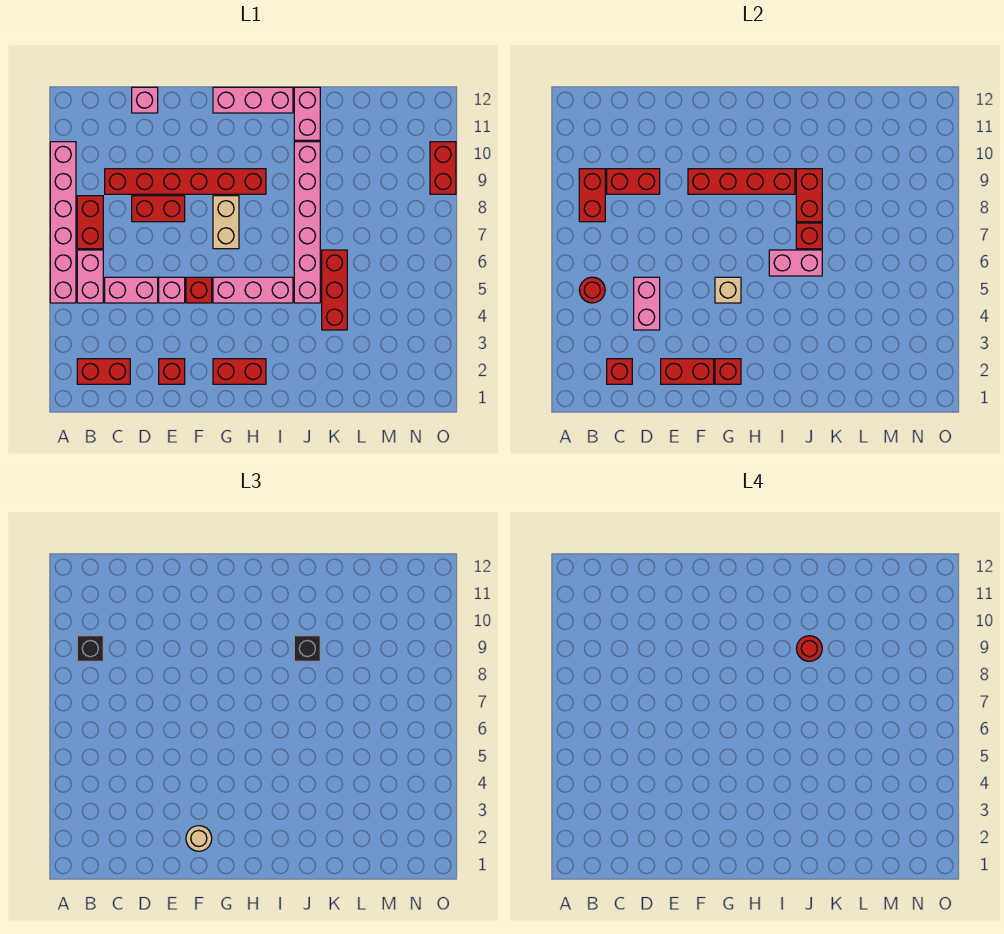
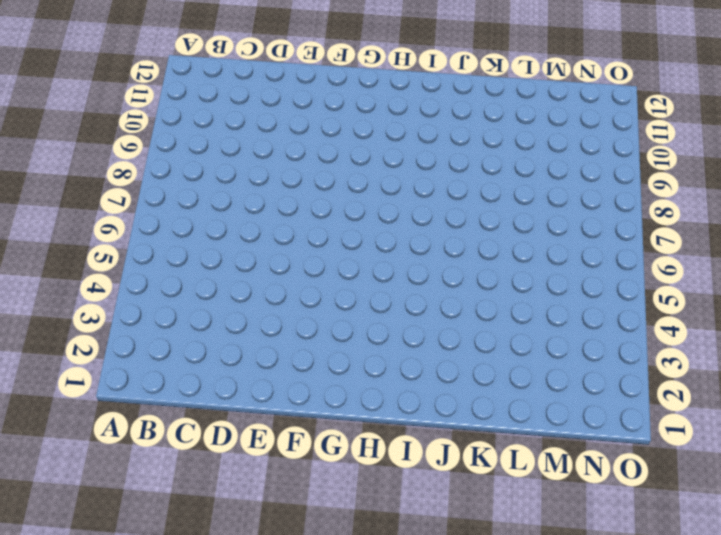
none -> pink 1x6 brick [50,142,76,303]
none -> red 1x2 brick [77,359,130,384]
none -> pink 1x2 brick [77,250,103,303]
none -> red 1x2 brick [77,196,103,249]

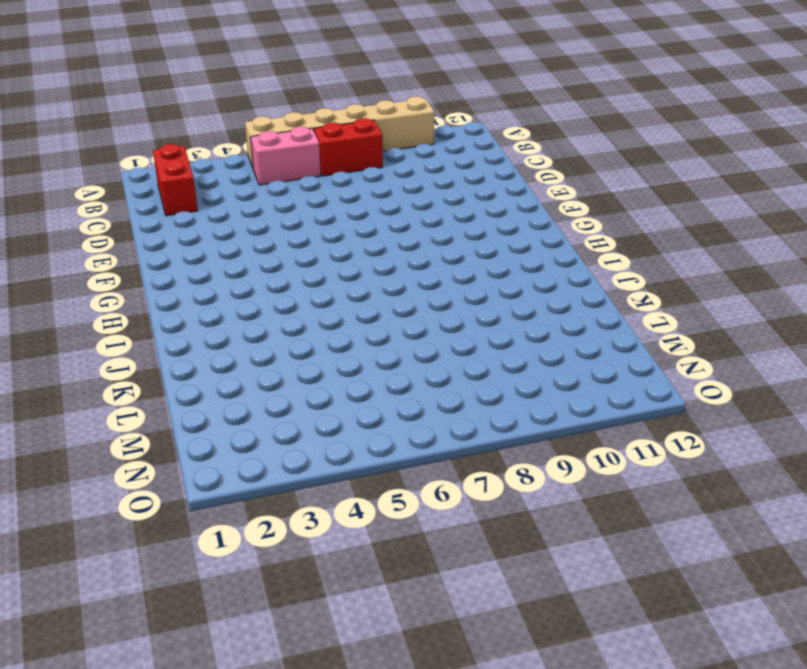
tan 1x6 brick [245,96,434,168] -> pink 1x6 brick [50,142,76,303]
none -> pink 1x2 brick [105,277,158,303]
none -> red 1x6 brick [105,169,266,194]
none -> red 1x2 brick [132,196,185,222]
none -> pink 1x1 brick [132,87,158,113]

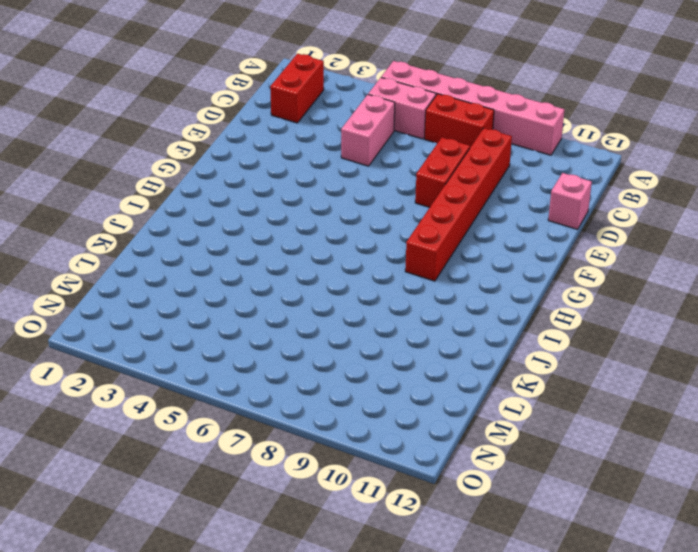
none -> red 1x1 brick [159,359,185,384]
none -> pink 1x1 brick [159,277,185,303]
none -> red 1x1 brick [186,277,212,303]
none -> red 1x2 brick [213,359,266,384]

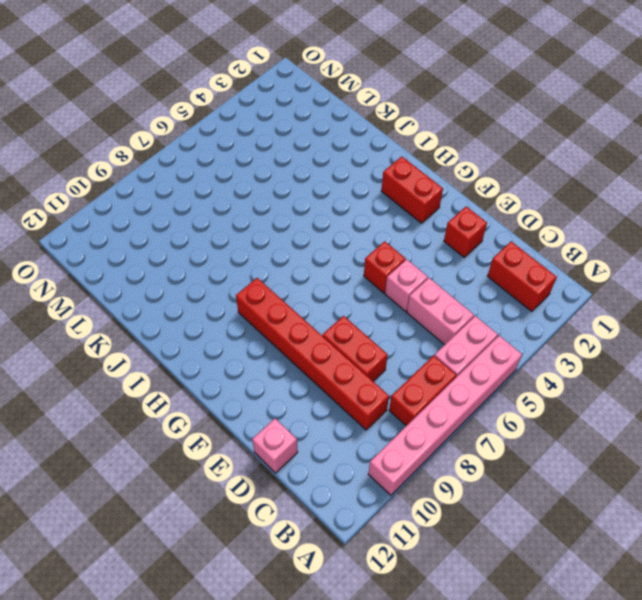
none -> pink 1x3 brick [213,277,293,303]
none -> tan 1x2 brick [213,196,239,249]
none -> pink 1x3 brick [213,87,293,113]
none -> pink 1x6 brick [294,142,320,303]

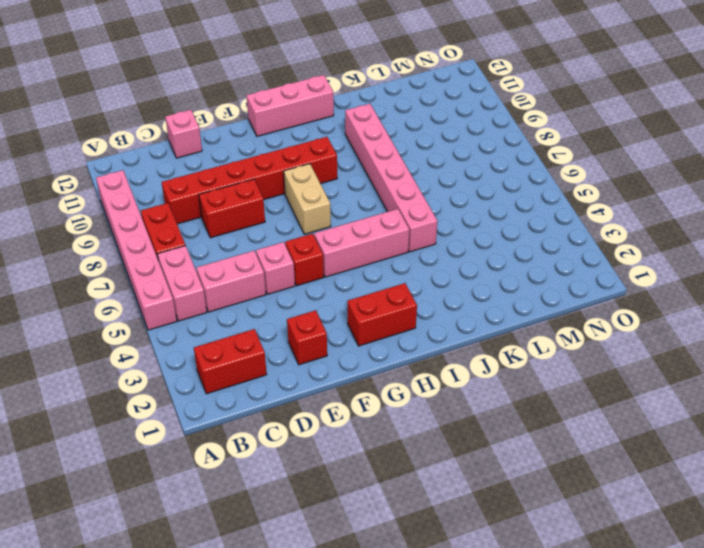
none -> pink 1x2 brick [294,87,320,140]
none -> red 1x3 brick [322,250,347,330]
none -> red 1x2 brick [430,142,456,194]
none -> red 1x1 round brick [579,277,605,303]

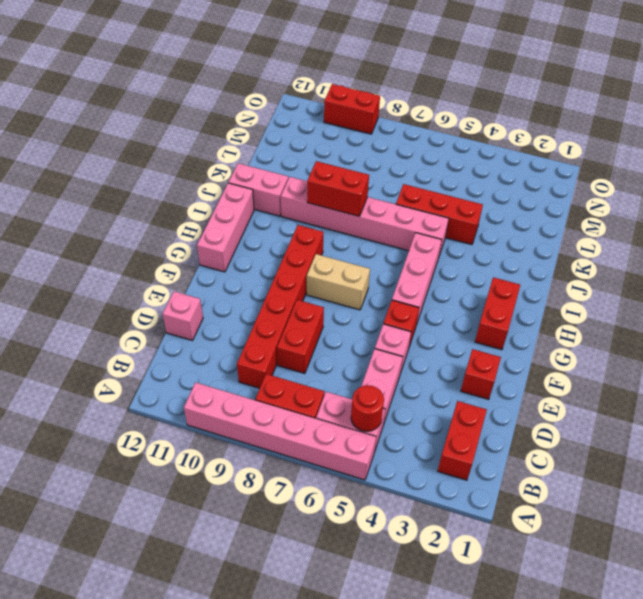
none -> red 1x2 brick [579,169,605,222]
none -> red 1x1 brick [607,359,632,384]
none -> red 1x2 brick [607,169,660,194]
none -> pink 1x2 brick [634,277,660,330]

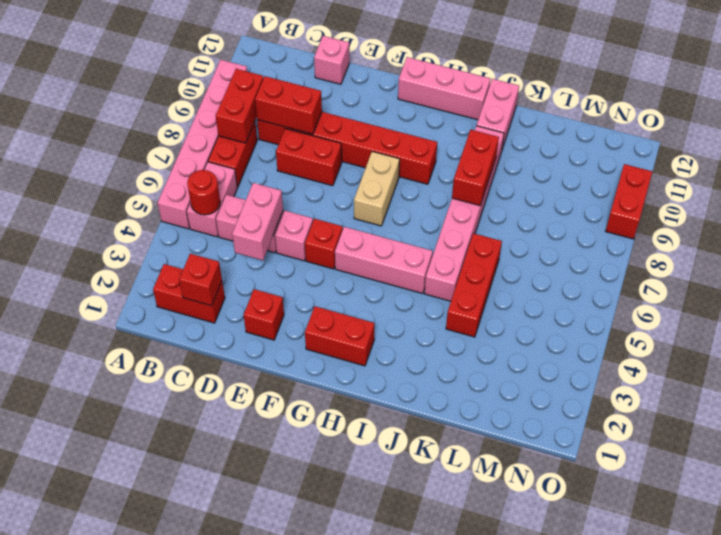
none -> red 1x2 brick [661,359,714,384]
none -> red 1x4 brick [688,169,795,194]
none -> red 1x1 brick [715,359,741,384]
none -> tan 1x1 brick [715,277,741,303]

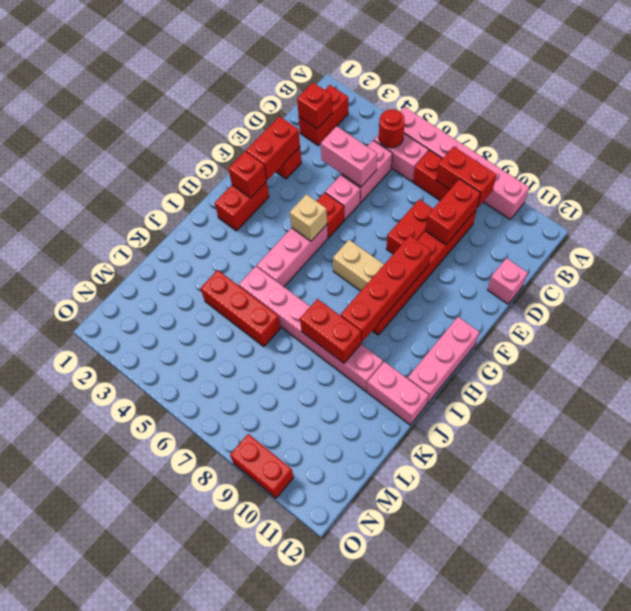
none -> pink 1x2 brick [769,250,822,276]
none -> red 1x1 brick [796,223,822,249]
none -> black 1x1 brick [77,636,103,661]
none -> tan 1x1 round brick [186,826,212,851]

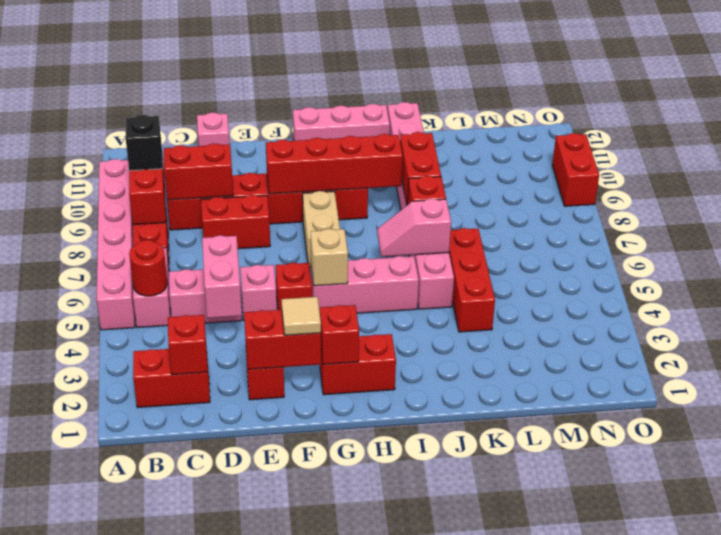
tan 1x1 tile [282,297,321,335] -> tan 1x1 round brick [186,826,212,851]
pink 1x2 slope [377,199,451,257] -> pink 1x2 brick [769,250,822,276]
none -> black 1x1 brick [294,636,320,661]
none -> red 1x1 round brick [797,636,822,661]

